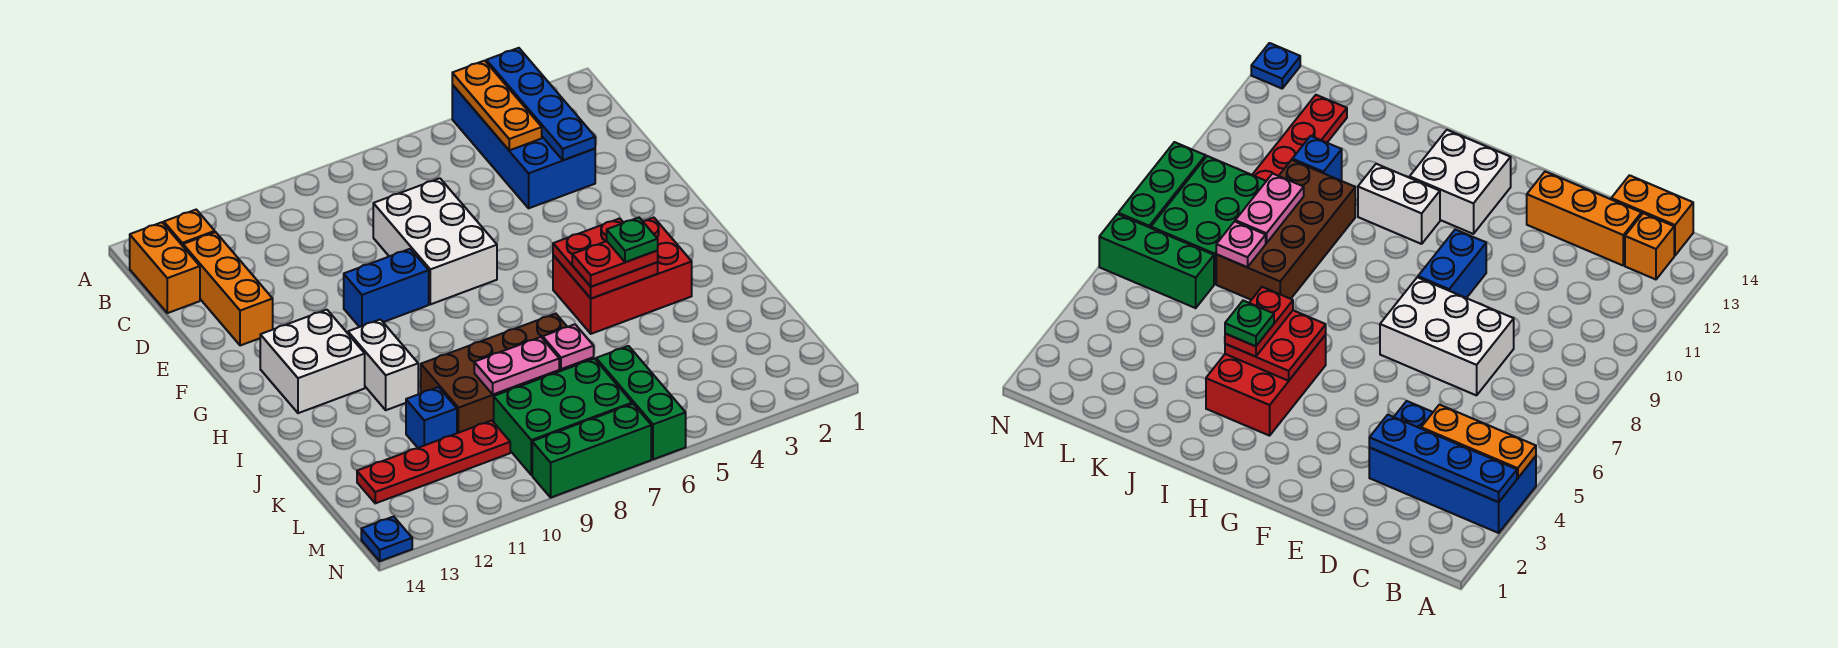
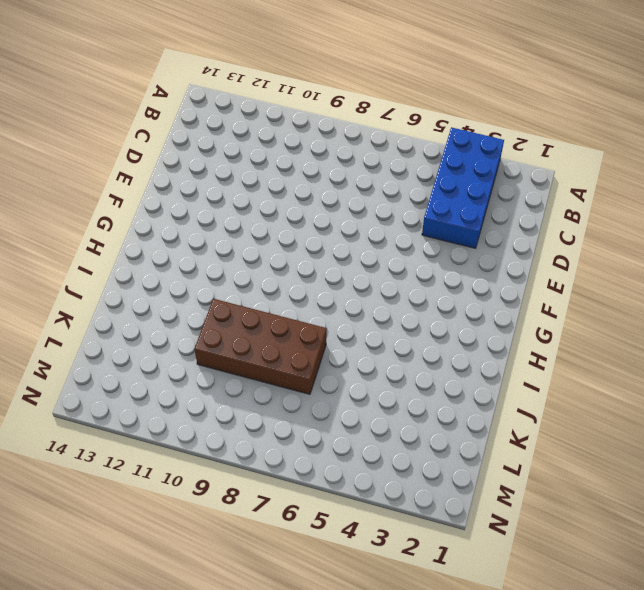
none -> orange 1x1 brick [164,210,215,246]
none -> orange 1x2 brick [130,222,200,313]
none -> orange 1x3 brick [183,232,273,346]

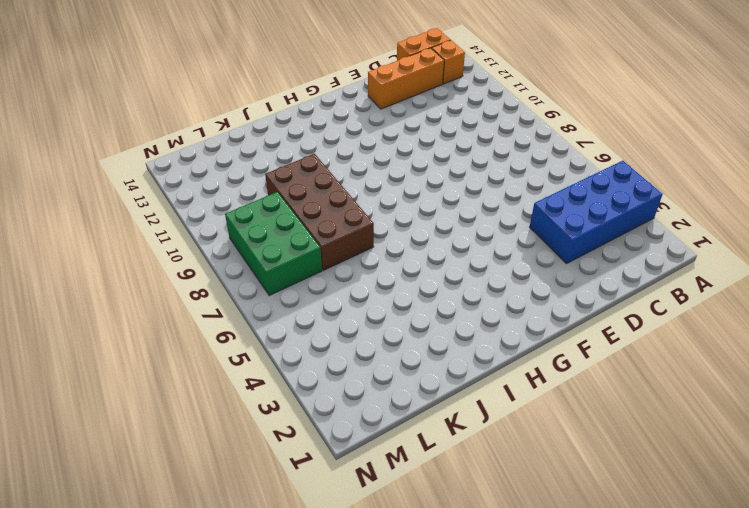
none -> white 2x3 brick [373,178,497,304]
none -> blue 1x2 brick [344,249,429,327]
none -> white 2x2 brick [260,310,365,413]

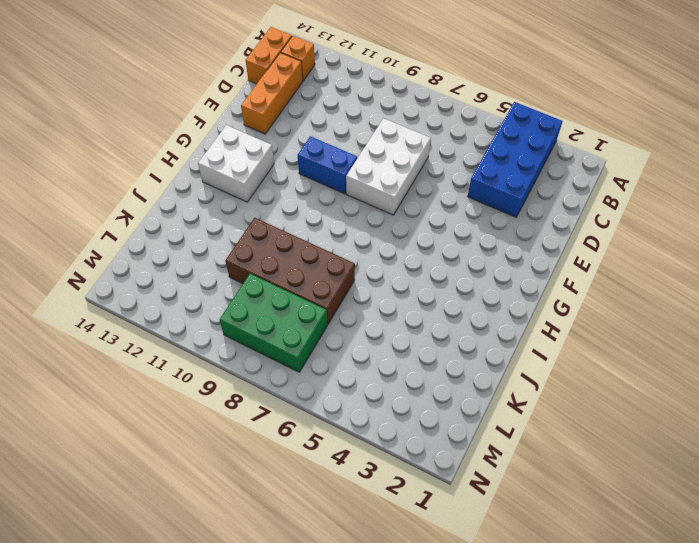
none -> red 2x3 brick [553,218,692,334]
none -> white 1x2 brick [348,319,418,410]
none -> blue 1x1 brick [406,387,457,448]

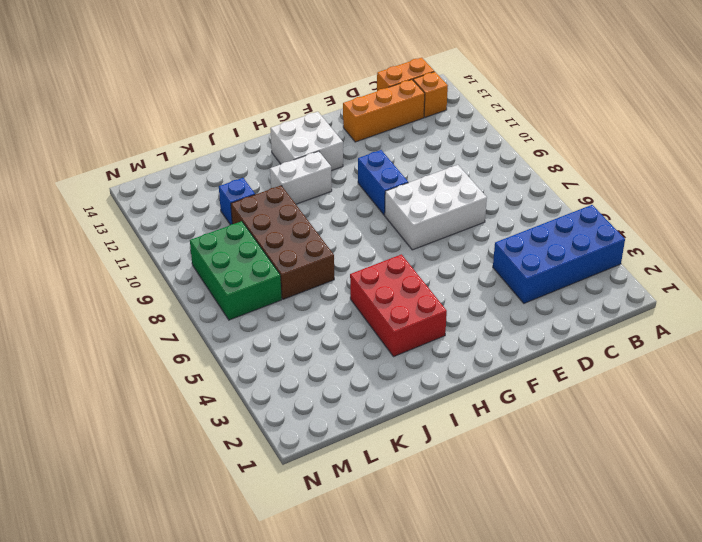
none -> green 1x3 brick [596,346,686,459]
none -> red 1x4 plate [357,421,510,503]
none -> green 1x3 brick [532,404,651,497]

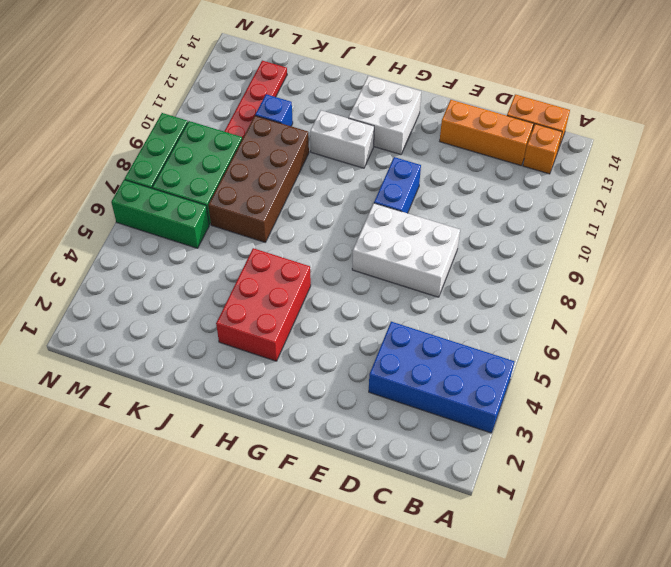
none -> blue 1x1 plate [361,517,412,561]
none -> blue 1x4 plate [486,48,595,160]
none -> orange 1x3 plate [452,61,542,150]

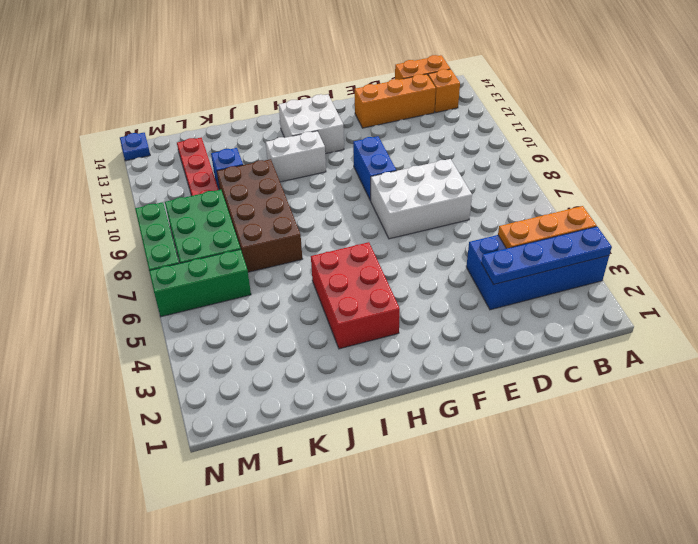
none -> red 2x2 plate [553,218,658,299]
none -> pink 1x1 plate [543,324,594,369]
none -> pink 1x2 plate [474,337,559,395]

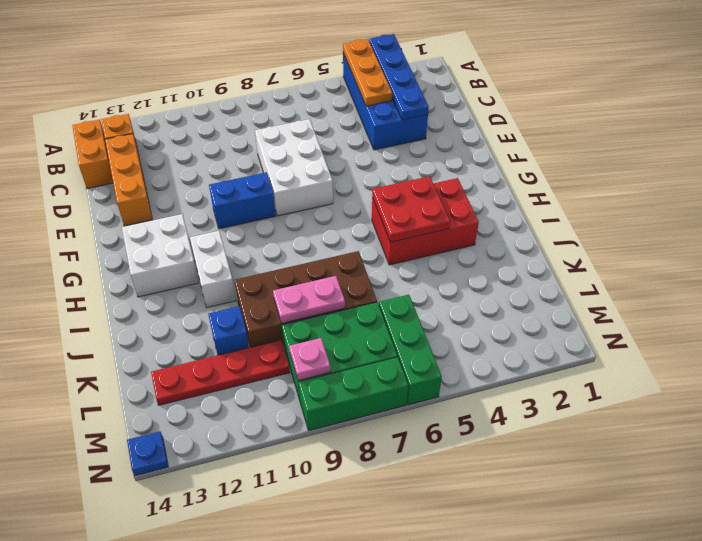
pink 1x1 plate [289,338,330,381] -> pink 1x1 plate moved to [543,324,594,369]
none -> red 1x2 plate [572,241,658,287]
none -> green 1x1 plate [607,218,658,262]

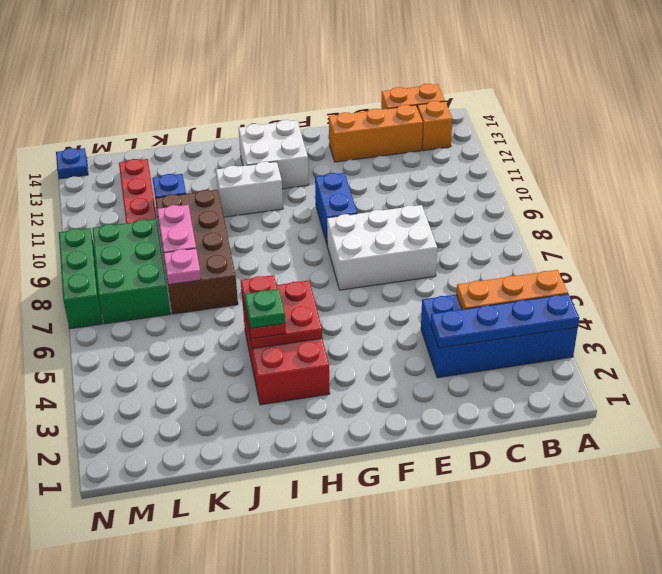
none -> green 1x3 brick [596,346,686,459]

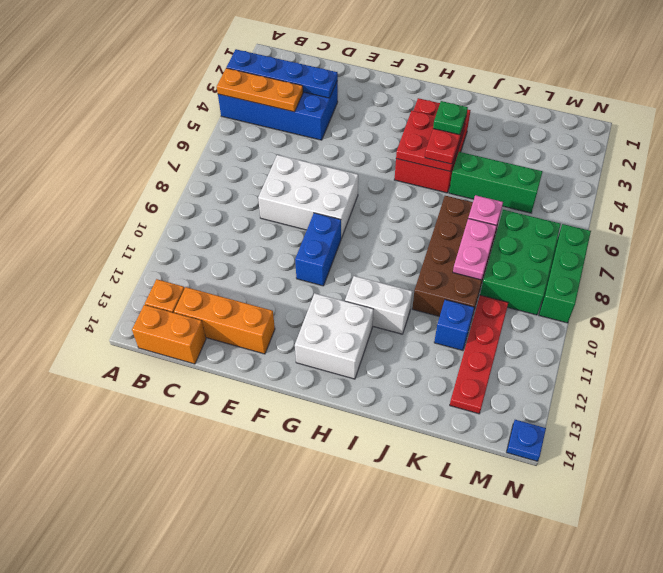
green 1x3 brick [449,152,542,213] -> green 1x3 brick moved to [596,346,686,459]

